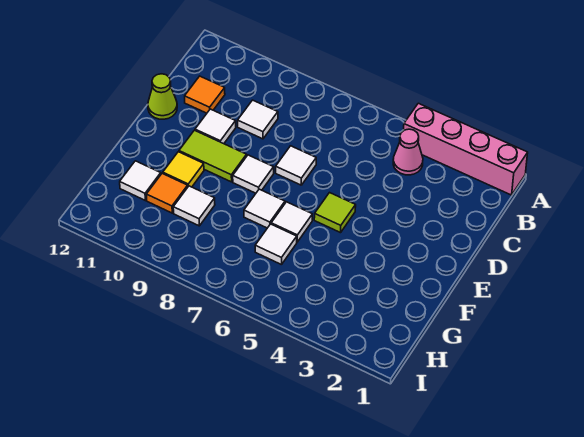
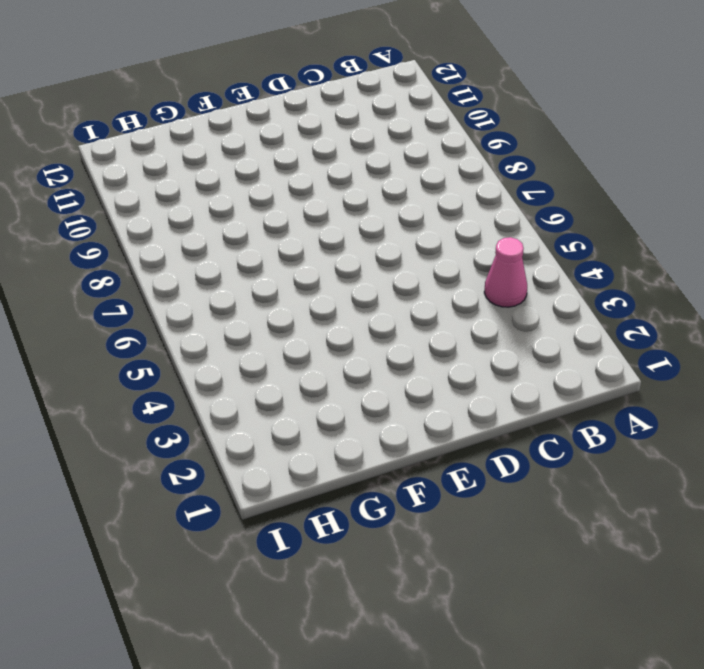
none -> pink 1x4 brick [404,103,528,195]
none -> white 1x1 tile [238,100,278,139]
none -> orange 1x1 tile [185,76,225,113]

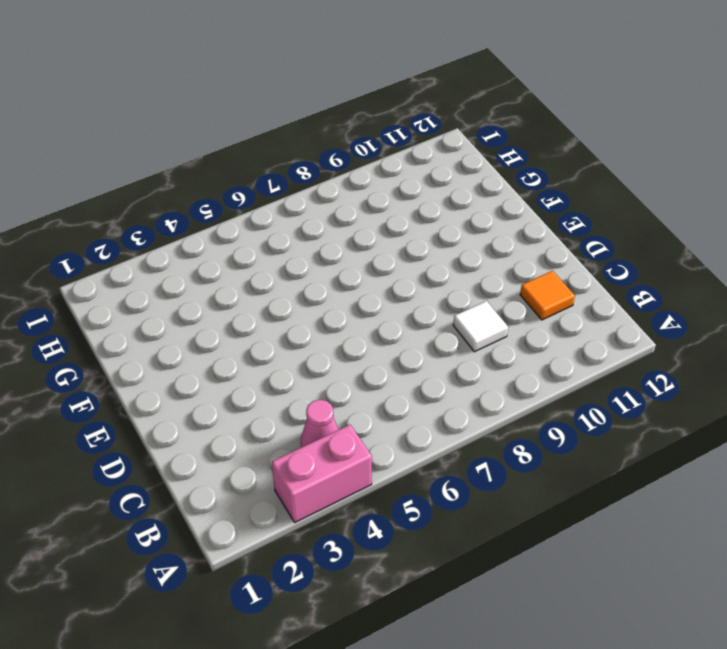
pink 1x2 brick [272,425,372,522] -> pink 1x4 brick [404,103,528,195]
none -> white 1x1 tile [276,146,316,185]
none -> white 1x1 tile [195,109,236,144]
none -> lime 1x1 cone [148,74,177,119]

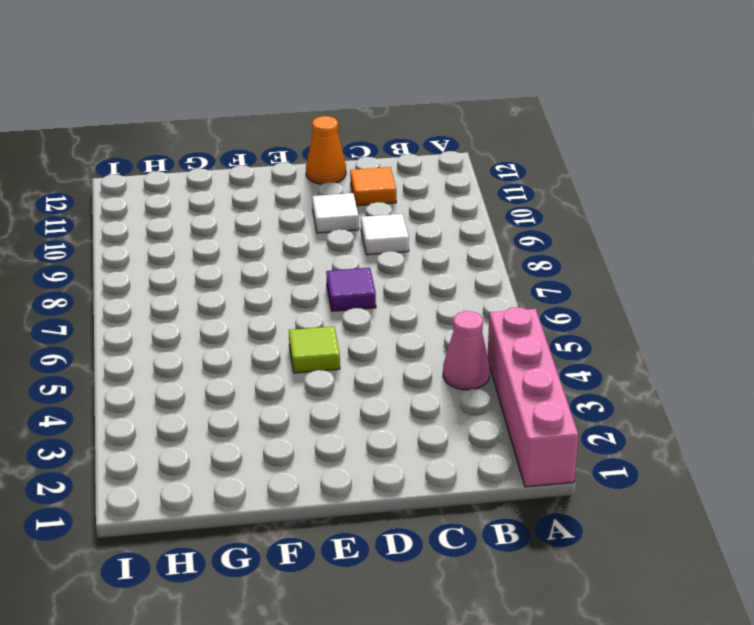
purple 1x1 tile [326,268,376,311] -> white 1x1 tile [276,146,316,185]
orange 1x1 cone [306,116,346,184] -> lime 1x1 cone [148,74,177,119]
none -> white 1x1 tile [233,155,274,193]
none -> lime 1x2 tile [179,130,247,182]
none -> white 1x1 tile [271,202,312,242]

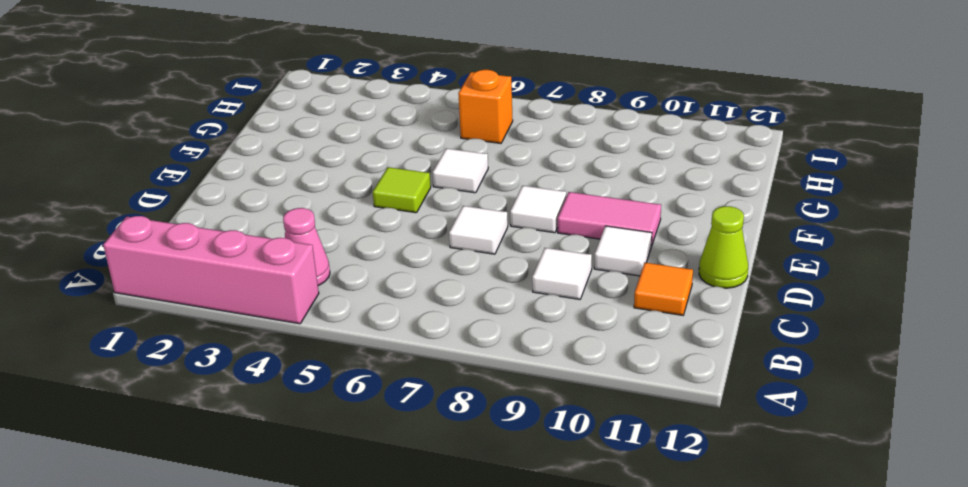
pink 1x2 tile [558,192,661,246] -> lime 1x2 tile [179,130,247,182]
orange 1x1 brick [458,70,513,143] -> none
none -> white 1x1 tile [244,189,285,228]
none -> yellow 1x1 tile [163,152,204,187]
none -> white 1x1 tile [255,224,297,265]

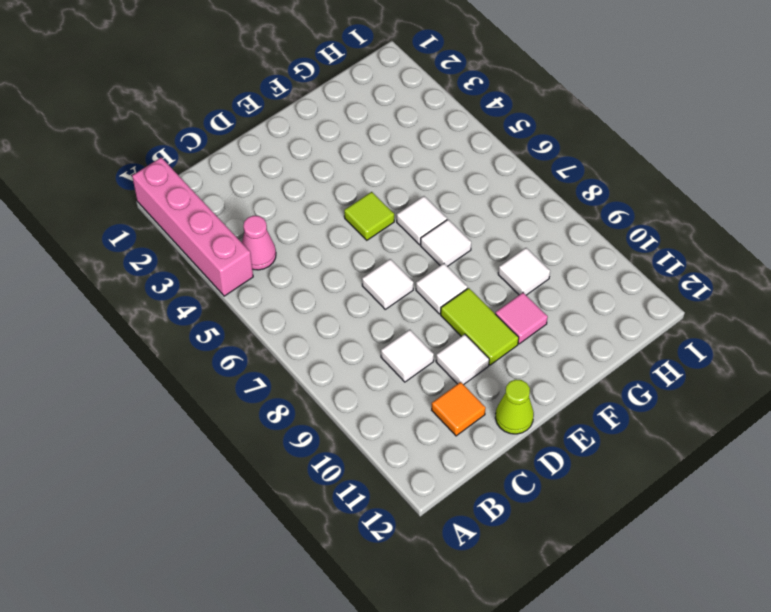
pink 1x1 tile [495,293,548,344] -> yellow 1x1 tile [163,152,204,187]
none -> white 1x1 tile [255,224,297,265]
none -> orange 1x1 tile [146,173,188,213]
none -> white 1x1 tile [120,161,161,201]

